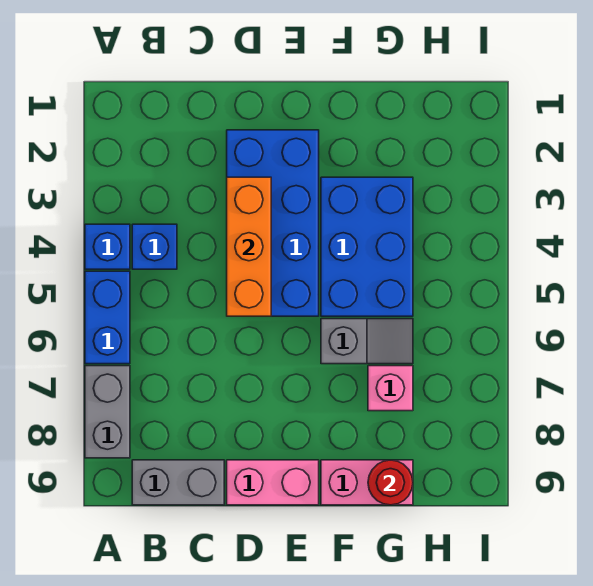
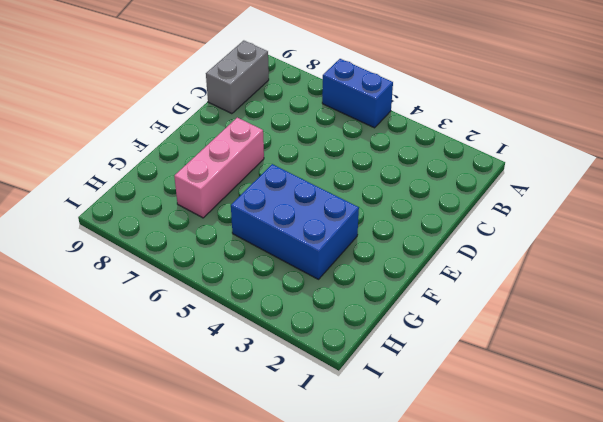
pink 1x3 brick [174,118,264,218] -> pink 1x1 brick [368,366,413,411]
none -> blue 1x1 brick [85,224,130,269]
none -> grey 1x2 brick [85,366,130,458]
none -> blue 1x1 brick [132,224,177,269]

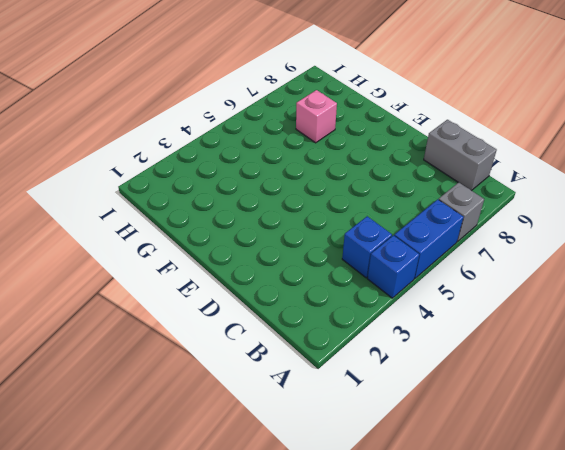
grey 1x1 brick [439,182,484,241] -> grey 1x2 brick [85,366,130,458]
none -> blue 2x4 brick [227,130,319,316]
none -> pink 1x2 brick [227,460,319,505]
none -> blue 2x3 brick [321,177,413,316]

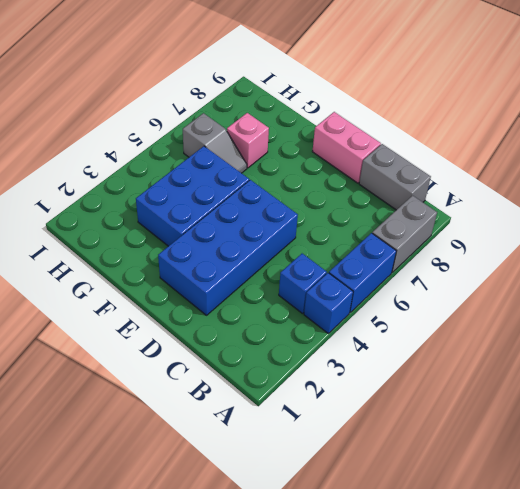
grey 1x2 slope [183,113,247,173] -> grey 1x2 slope turned to [321,319,413,364]
none -> pink 1x2 brick [321,460,413,505]
none -> orange 1x3 brick [227,177,271,316]
none -> red 1x1 round brick [368,460,413,505]

